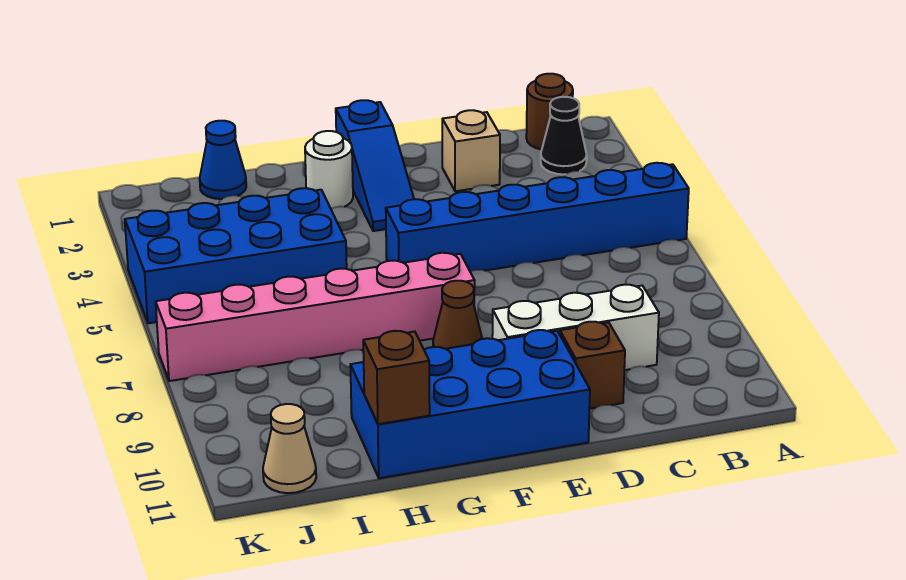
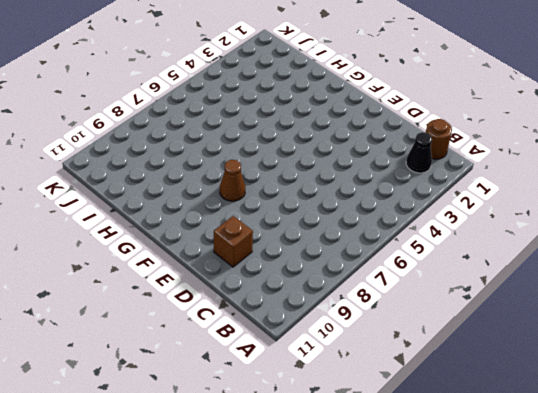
none -> blue 1x6 brick [386,163,689,271]
none -> white 1x3 brick [492,285,659,370]
none -> tan 1x1 brick [442,110,500,191]

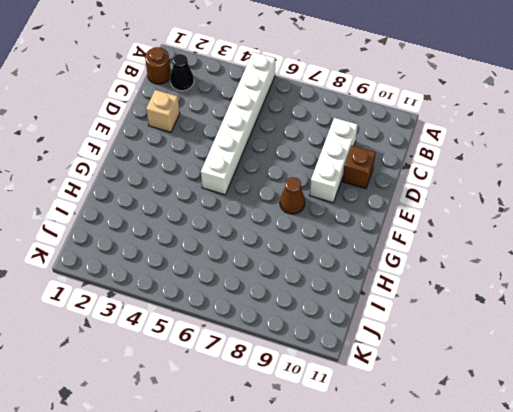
white 1x6 brick [201,52,275,195] -> blue 1x6 brick [386,163,689,271]
none -> blue 2x4 brick [350,330,590,478]
none -> blue 1x3 slope [336,100,414,231]
none -> pink 1x6 brick [156,253,475,381]

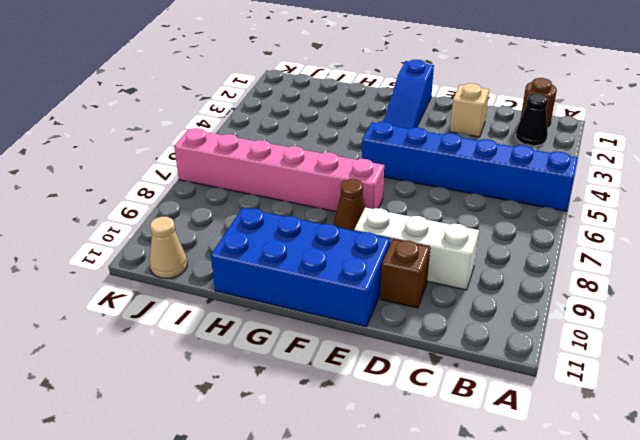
none -> white 1x1 round brick [305,131,353,209]
none -> blue 2x4 brick [125,188,347,323]
none -> blue 1x1 cone [200,121,246,199]

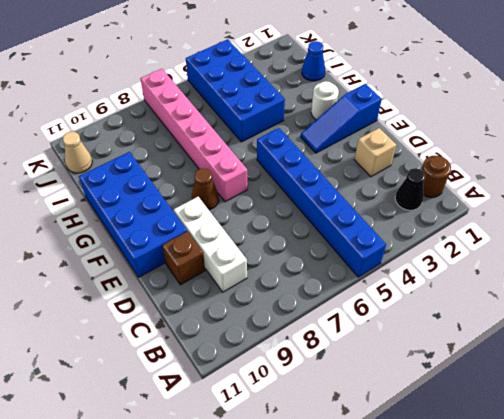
none -> brown 1x1 brick [363,331,430,424]

